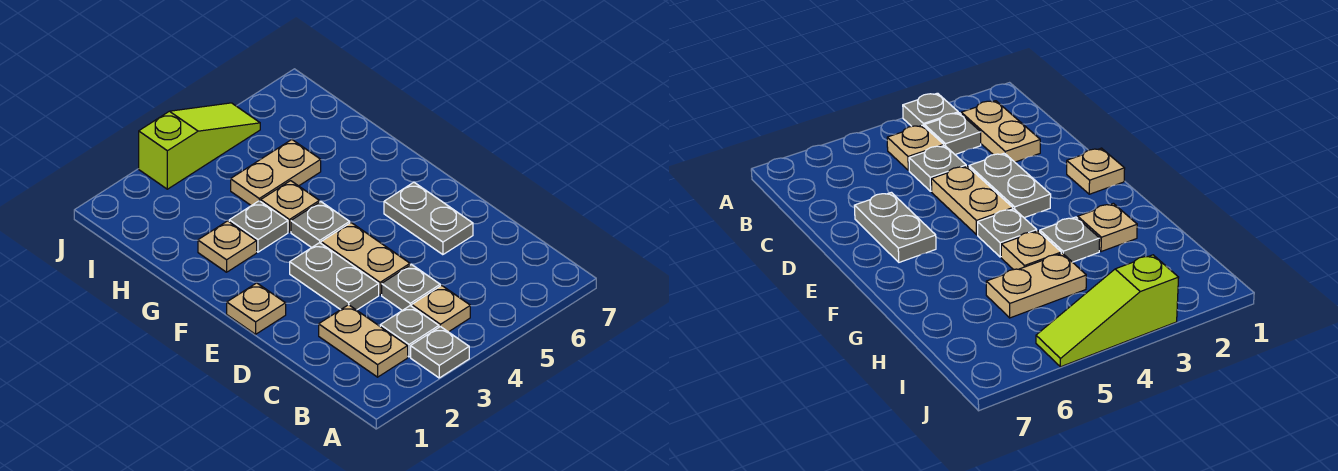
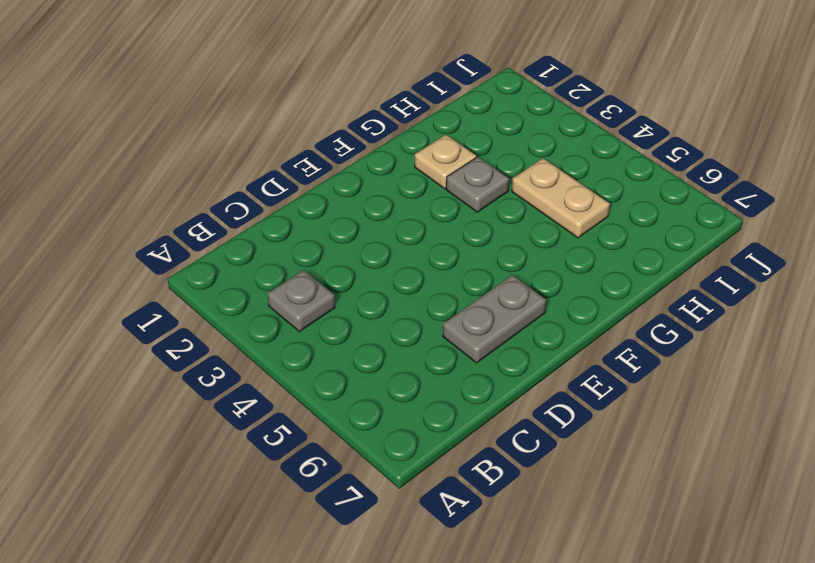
none -> grey 1x1 plate [411,326,469,378]
none -> tan 1x2 plate [319,305,408,377]
none -> tan 1x1 plate [412,285,470,332]

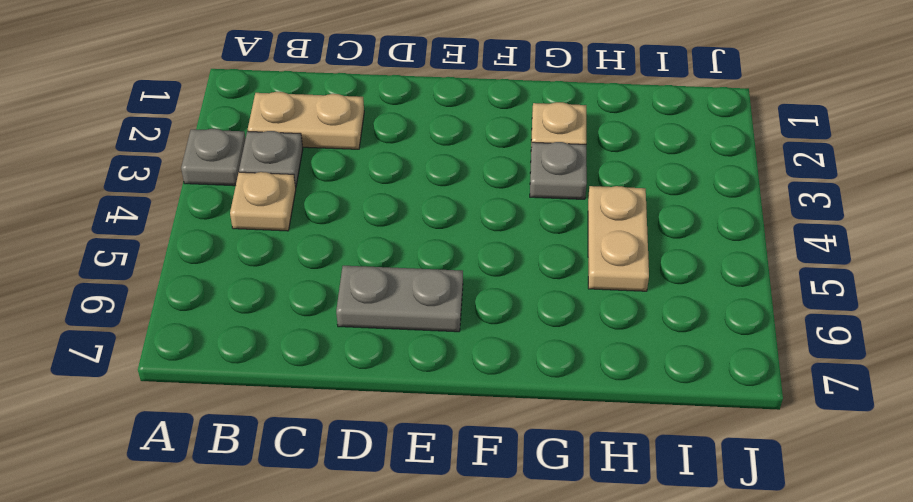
none -> grey 1x1 plate [382,265,440,310]
none -> grey 1x2 plate [290,243,379,310]
none -> tan 1x2 plate [321,223,410,295]

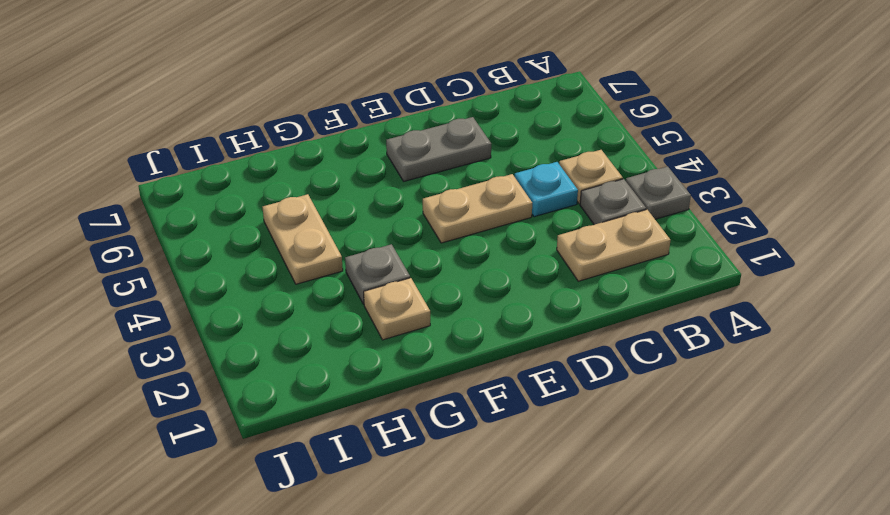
cyan 1x1 plate [515,162,578,217] -> grey 1x1 plate [382,265,440,310]
none -> grey 1x2 plate [290,243,379,310]
none -> tan 1x1 plate [227,283,286,334]
none -> grey 1x1 plate [291,202,350,248]

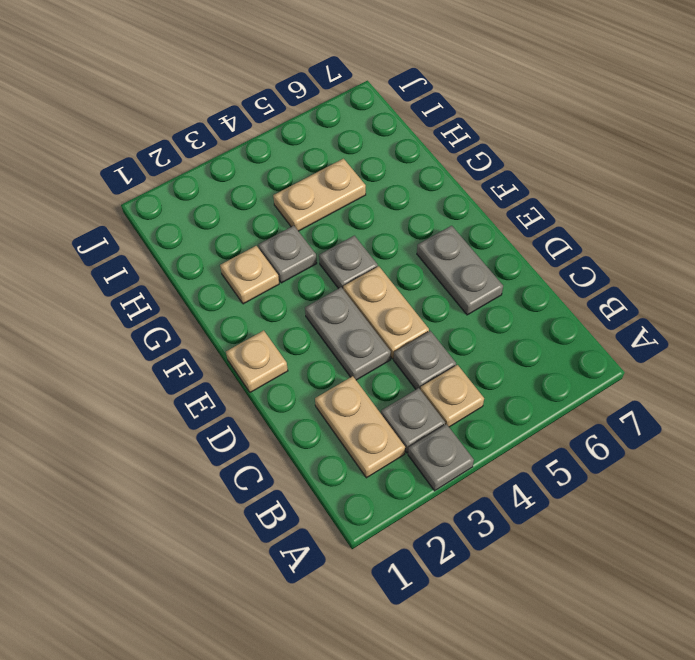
none -> tan 1x1 plate [261,181,319,232]
none -> lime 1x3 slope [139,103,260,189]

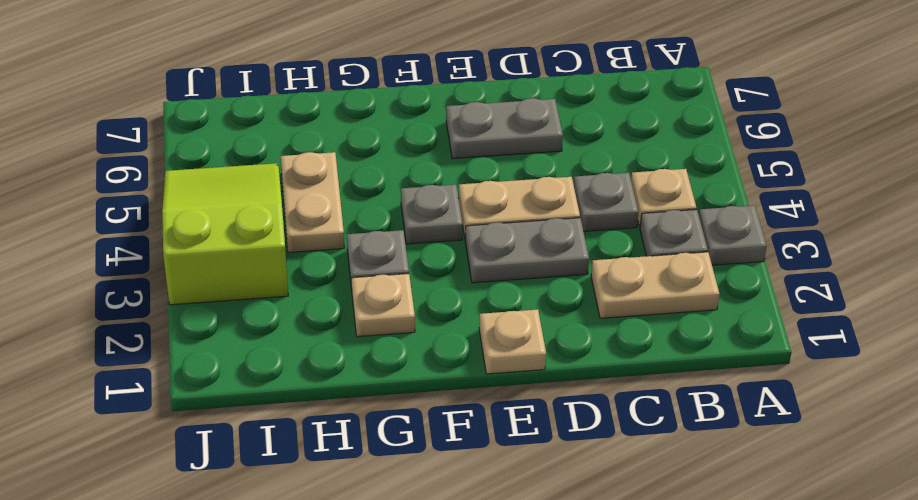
lime 2x3 slope [162,163,288,305] -> lime 1x3 slope [139,103,260,189]
none -> tan 1x1 plate [261,181,319,232]

